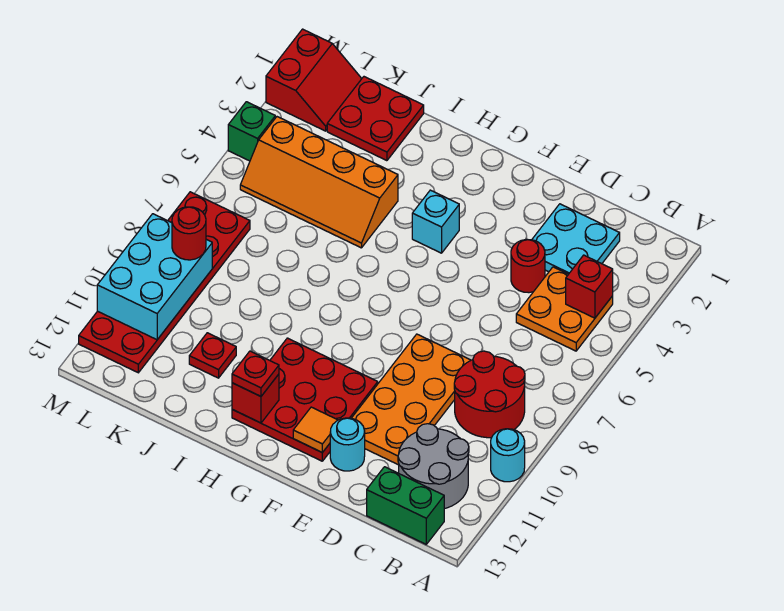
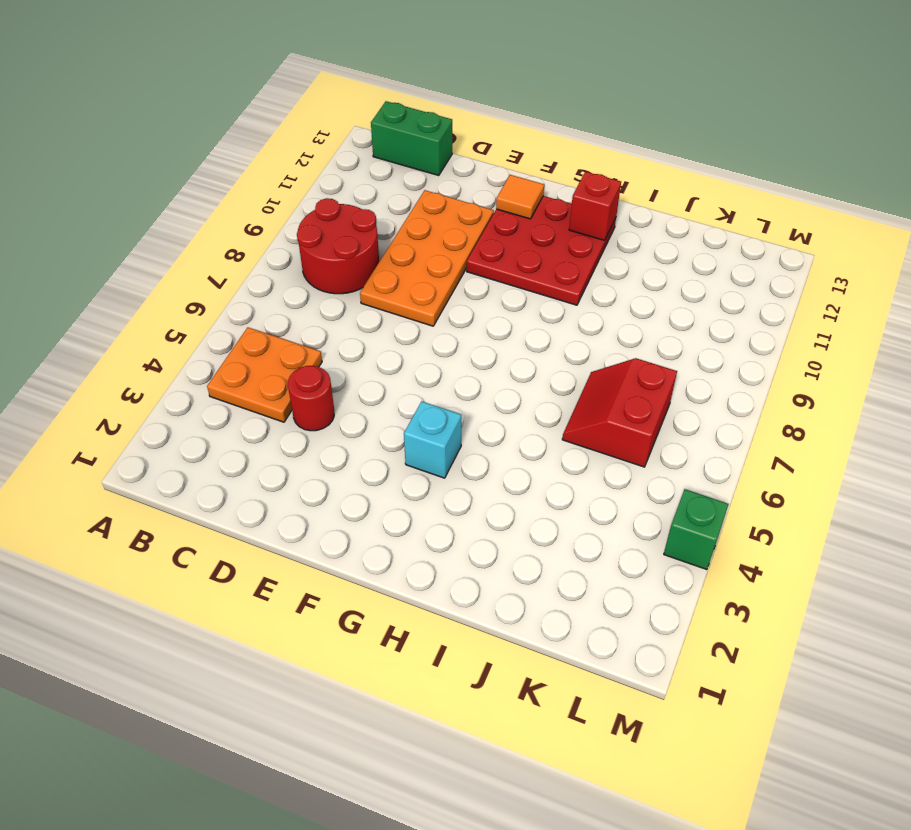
red 2x2 slope [562,358,677,467] -> red 2x2 slope moved to [266,29,362,131]
none -> cyan 1x1 round brick [491,429,525,482]
none -> grey 2x2 round brick [398,424,469,509]
none -> cyan 2x2 plate [532,204,620,274]

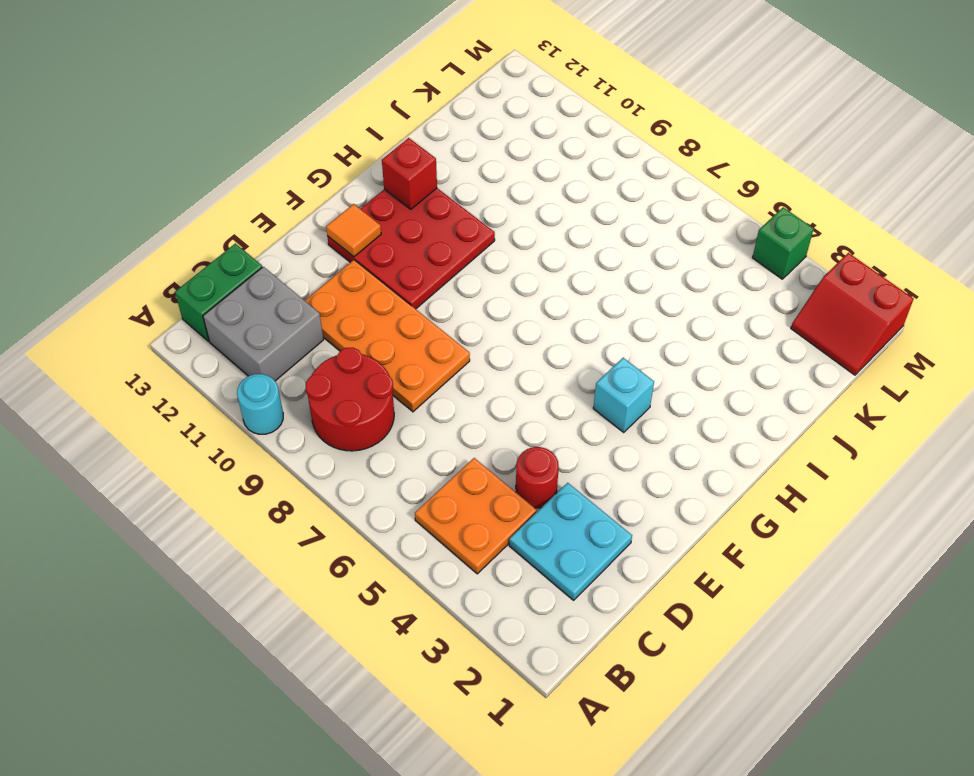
grey 2x2 brick [203,267,324,381] -> grey 2x2 round brick [398,424,469,509]
none -> cyan 1x1 round brick [330,418,365,471]
none -> orange 2x4 slope [240,117,398,248]
none -> red 2x2 plate [327,77,424,161]

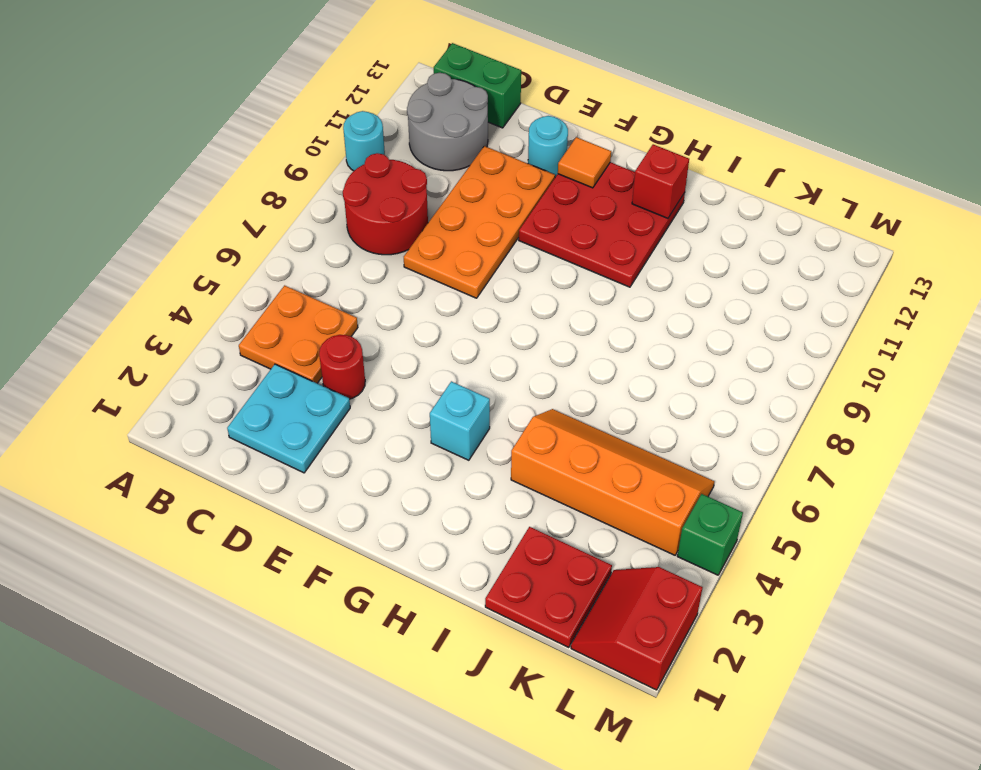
none -> red 1x1 plate [189,333,236,378]
none -> red 2x6 plate [79,192,250,373]
none -> red 1x1 brick [566,255,613,318]

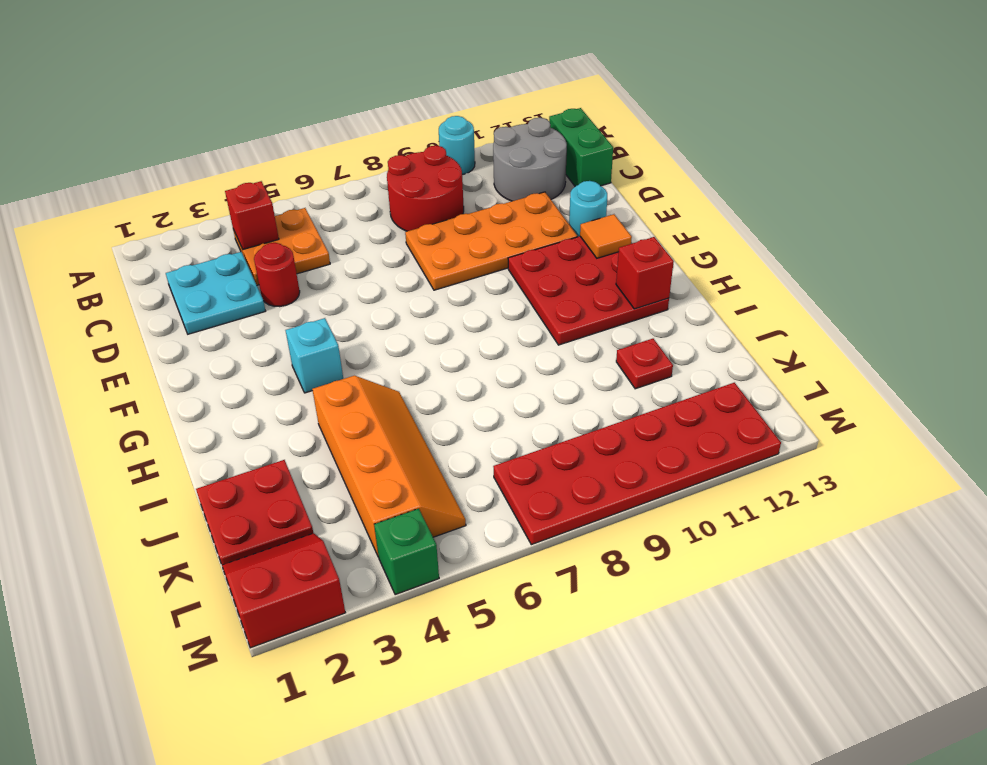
none -> cyan 2x3 brick [97,214,212,340]
none -> red 1x1 plate [232,351,279,396]
none -> red 1x1 round brick [172,207,206,260]

